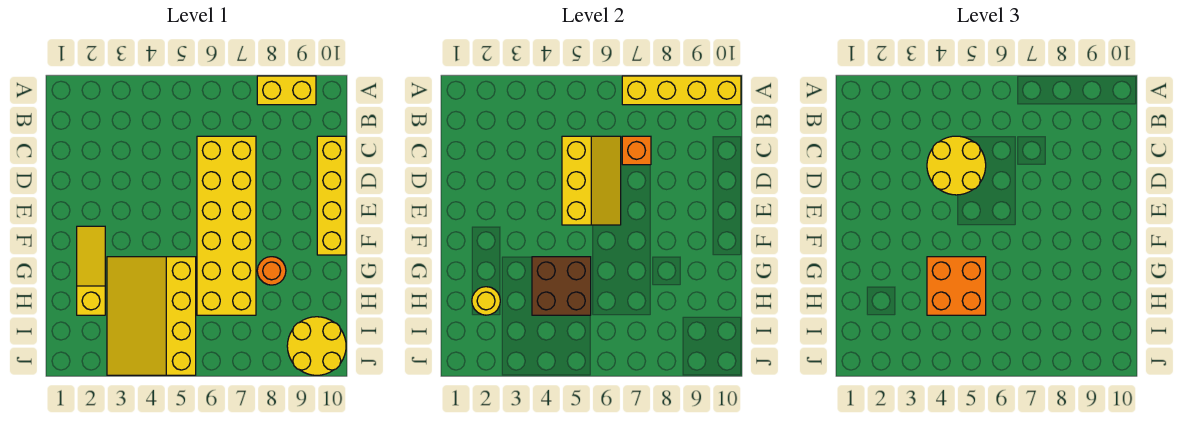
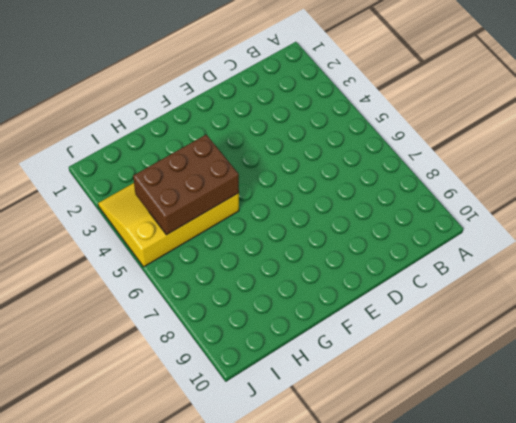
brown 2x3 brick [133,135,239,235] -> brown 2x2 brick [532,257,591,315]
none -> yellow 1x2 brick [257,76,316,105]
none -> yellow 2x6 brick [197,136,256,315]
none -> yellow 1x4 brick [317,136,346,255]

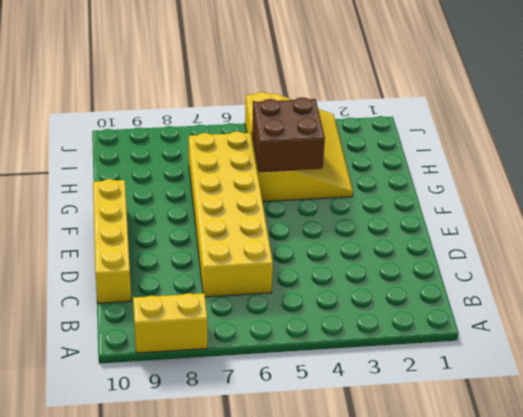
none -> yellow 1x3 slope [77,226,105,315]
none -> orange 1x1 round brick [257,257,286,285]
none -> yellow 2x2 round brick [287,317,346,375]

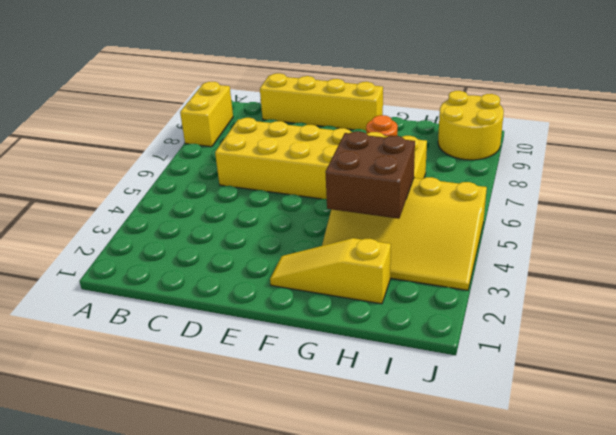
none -> yellow 1x4 brick [622,76,741,105]
none -> yellow 2x3 slope [562,136,621,225]
none -> orange 1x1 brick [622,136,651,165]

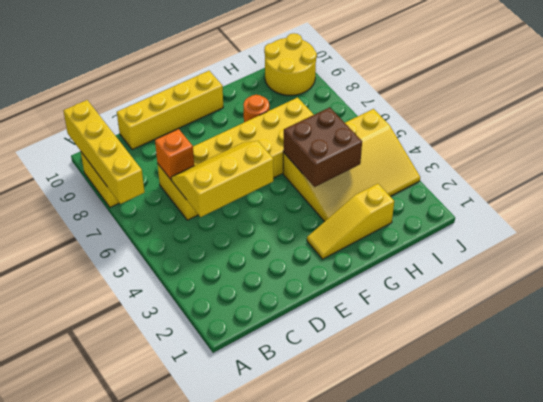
none -> yellow 1x1 round brick [472,287,500,315]
none -> yellow 2x2 round brick [927,136,986,195]
none -> orange 2x2 brick [927,257,986,315]

